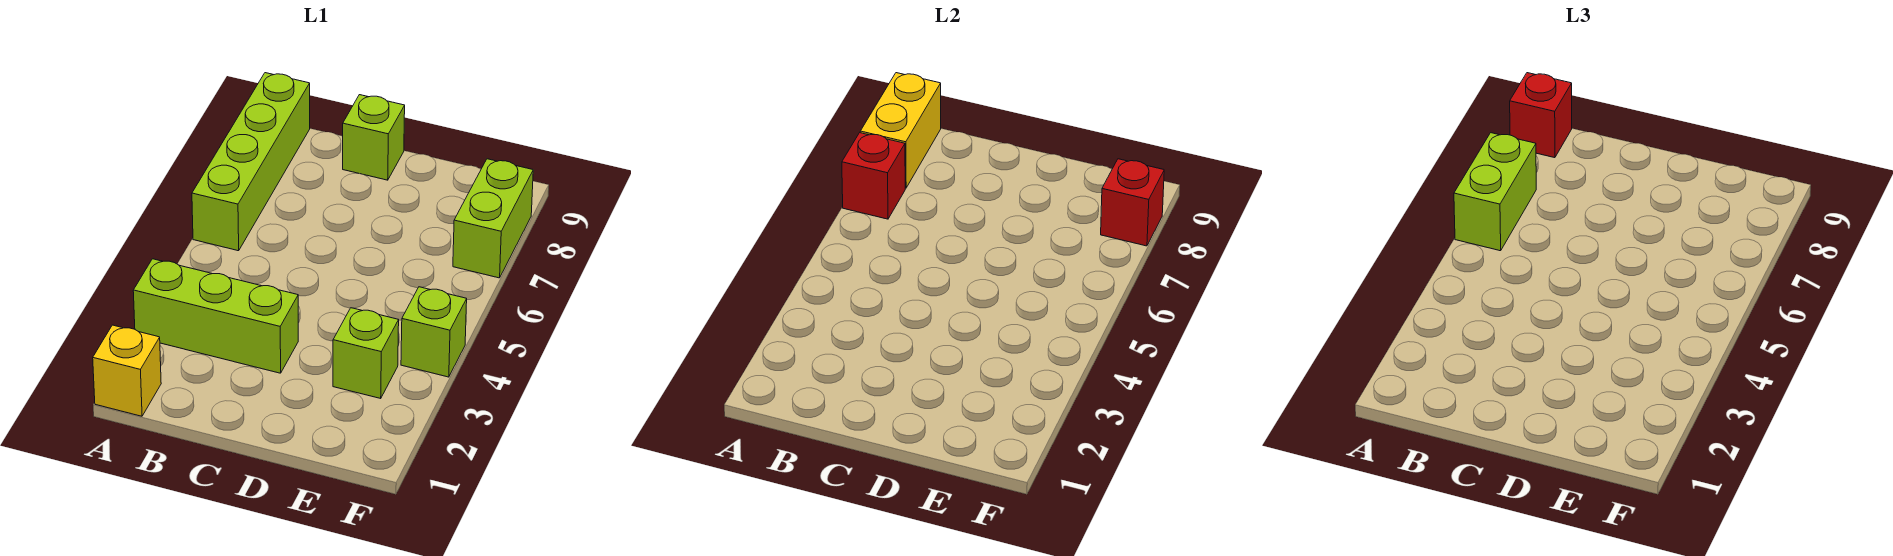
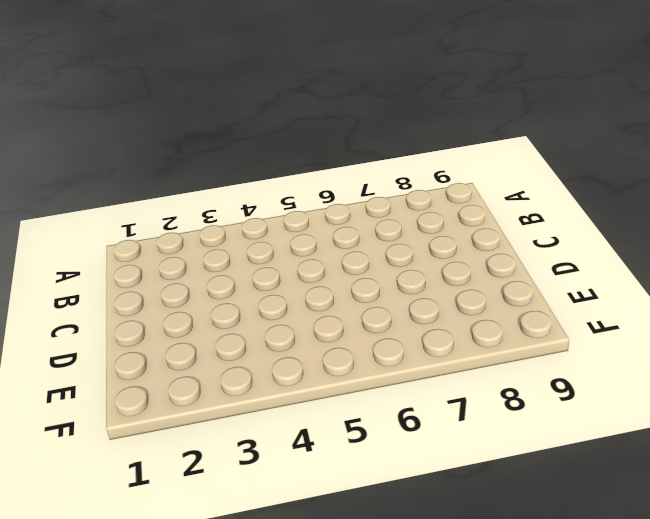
none -> yellow 1x1 brick [93,325,161,416]
none -> lime 1x3 brick [133,259,298,373]
none -> lime 1x4 brick [192,73,310,251]

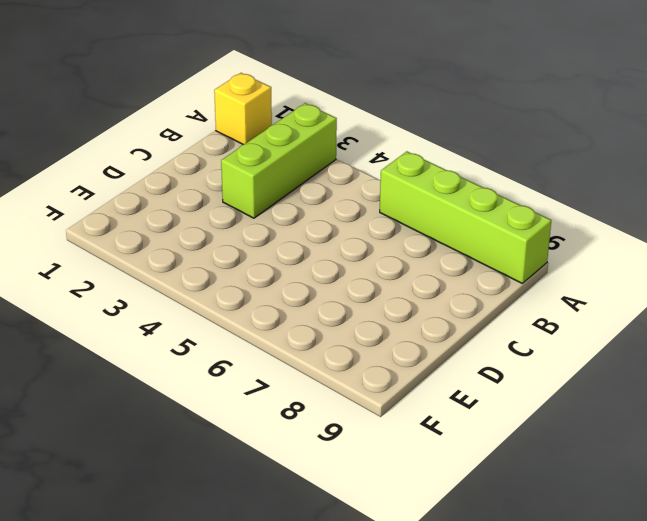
none -> lime 1x1 brick [343,95,405,180]
none -> lime 1x1 brick [333,308,399,398]
none -> lime 1x1 brick [401,287,467,377]

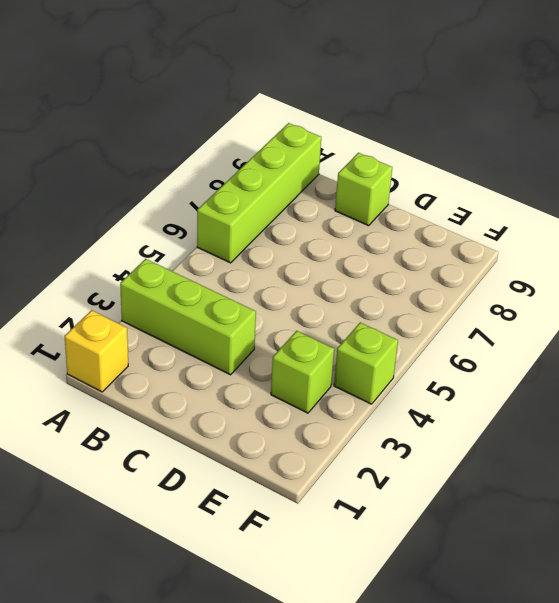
none -> lime 1x2 brick [453,159,533,278]
none -> red 1x1 brick [842,133,905,219]
none -> yellow 1x2 brick [860,73,941,188]

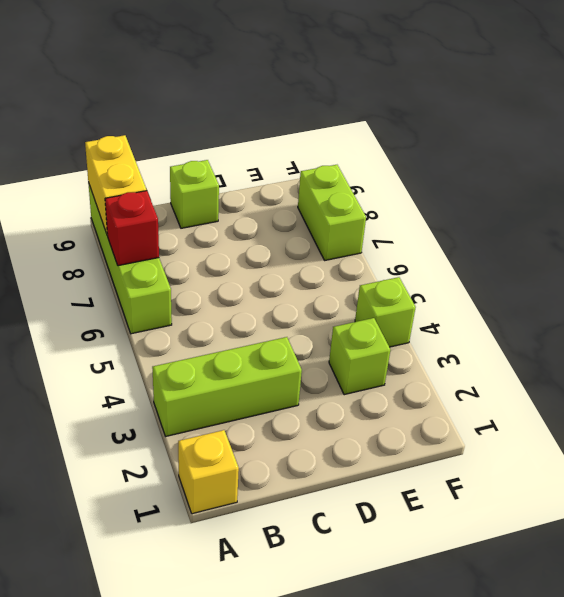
none -> red 1x1 brick [1101,159,1164,246]
none -> lime 1x2 brick [1454,133,1536,251]
none -> red 1x1 brick [1510,73,1572,158]

